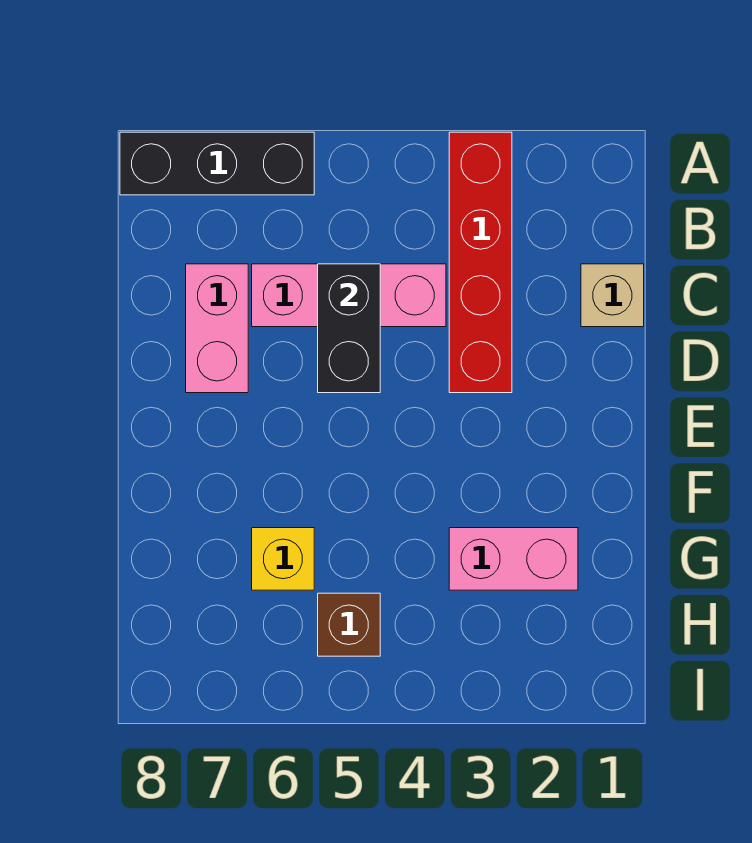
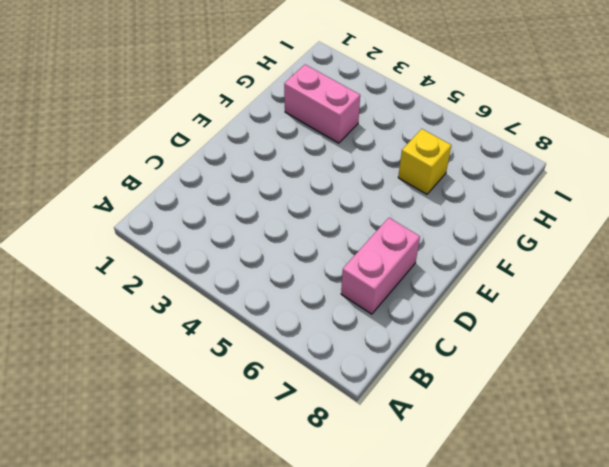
none -> red 1x4 brick [449,132,512,393]
none -> black 1x3 brick [120,132,314,195]

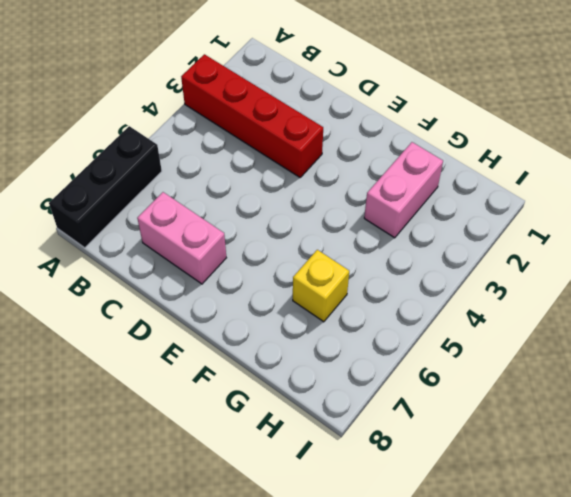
none -> tan 1x1 brick [581,264,644,327]
none -> pink 1x3 brick [252,264,446,327]

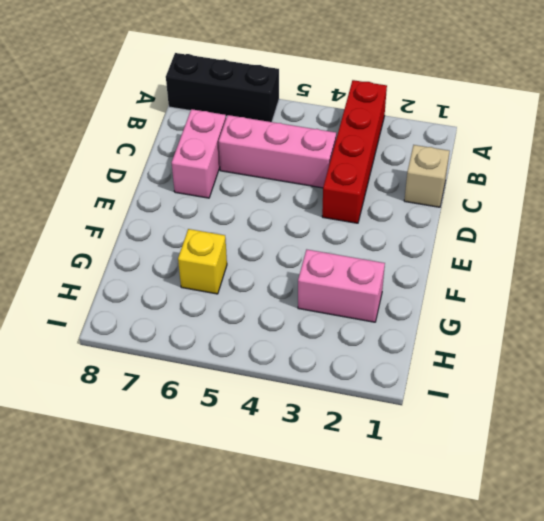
none -> brown 1x1 brick [318,593,380,656]
none -> black 1x2 brick [318,264,380,393]

